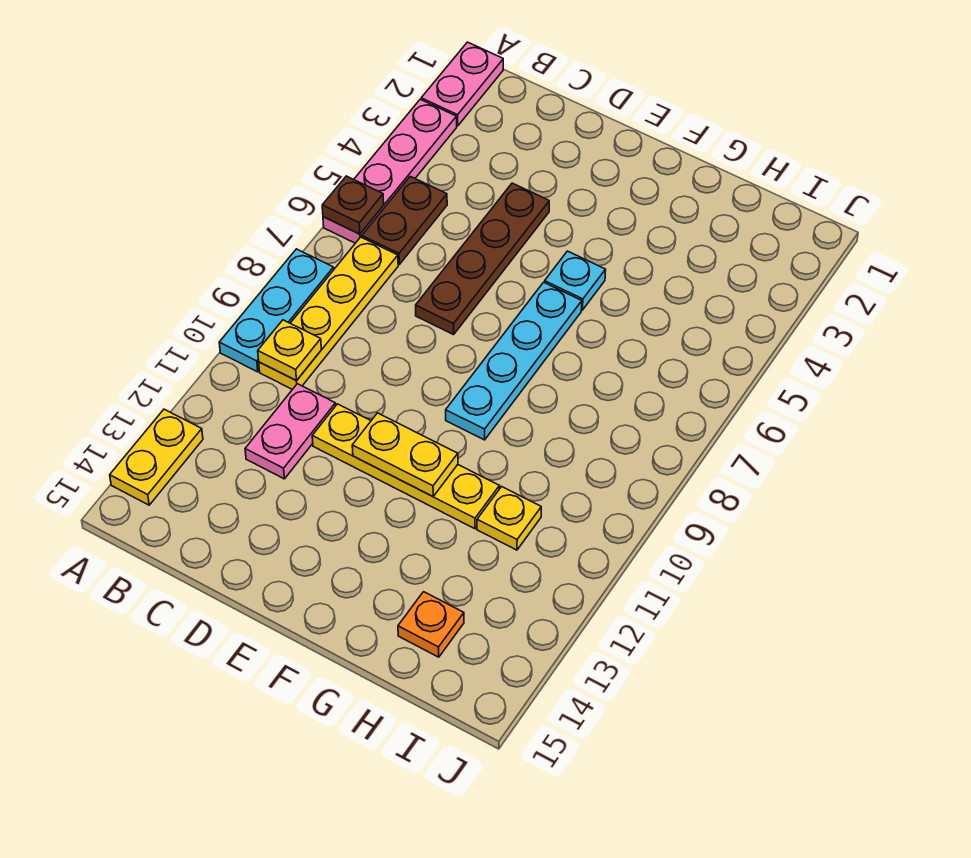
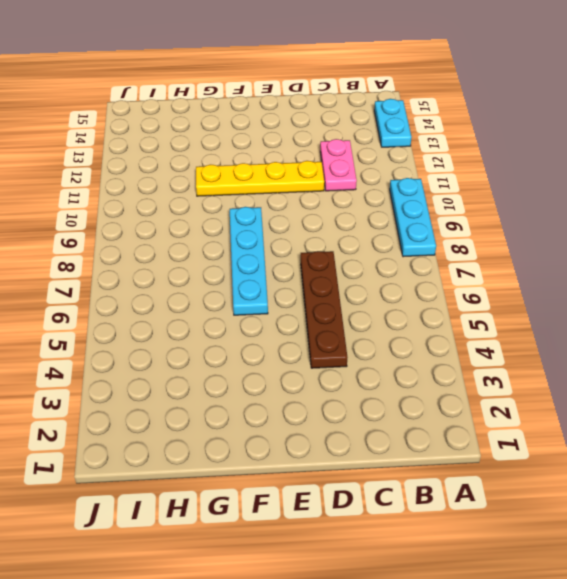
cyan 1x2 plate [374,99,412,147] -> yellow 1x2 plate [110,409,203,505]
none -> pink 1x2 plate [421,42,503,126]
none -> pink 1x4 plate [323,99,457,243]
none -> brown 1x2 plate [362,176,447,264]

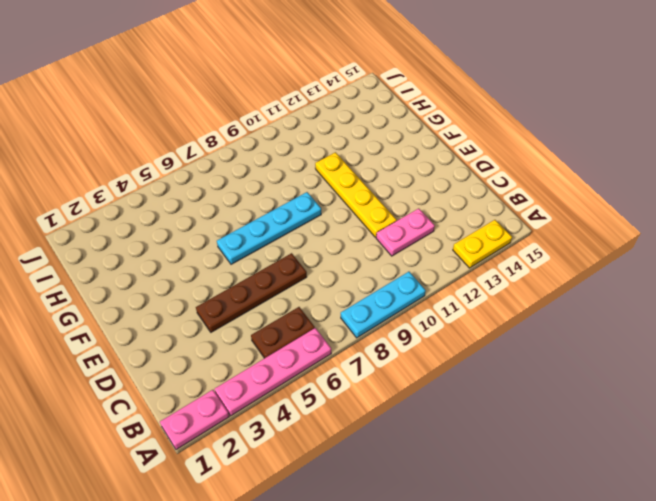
none -> yellow 1x4 plate [259,237,398,389]
none -> cyan 1x1 plate [545,251,606,310]
none -> yellow 1x1 plate [477,487,541,550]

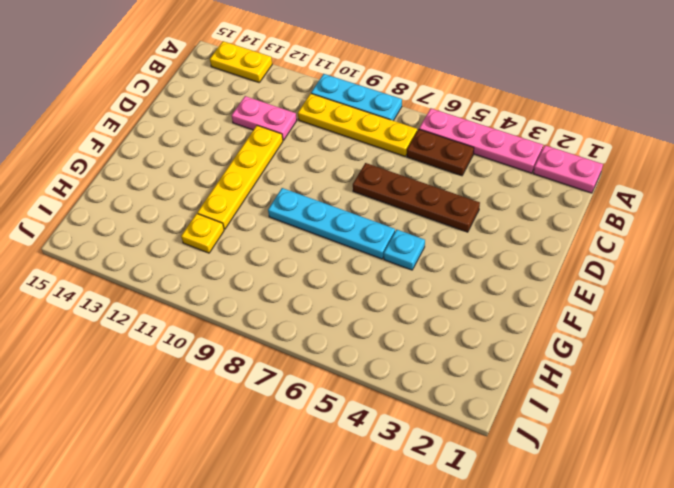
none -> orange 1x1 plate [398,592,464,657]
none -> brown 1x1 plate [322,176,384,234]
none -> yellow 1x1 plate [258,320,321,381]

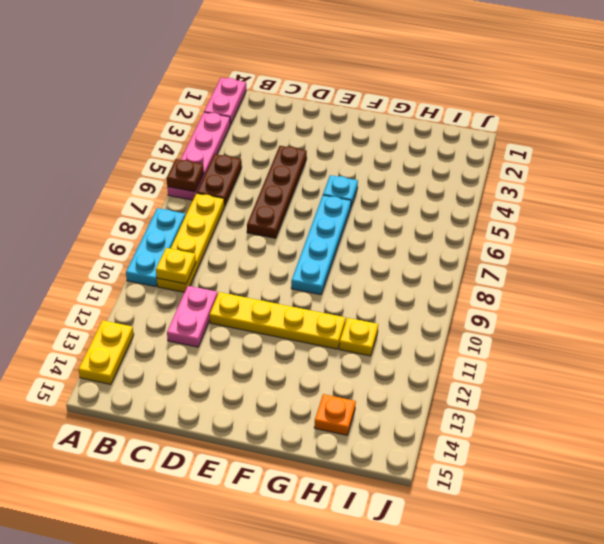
none -> yellow 1x2 plate [352,413,458,496]

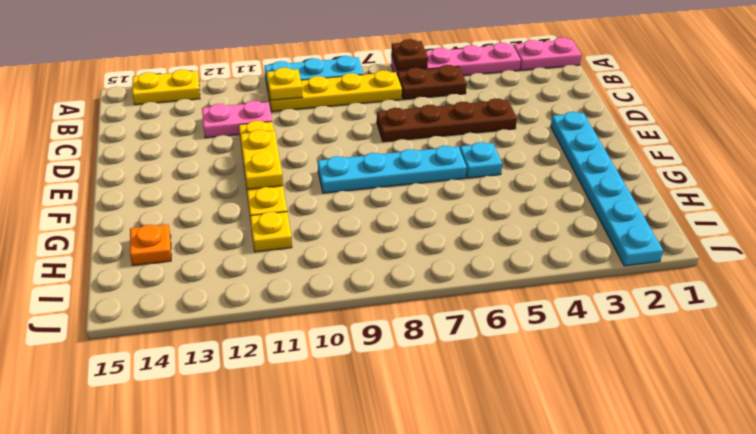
cyan 1x6 plate [551,112,663,266] -> none

